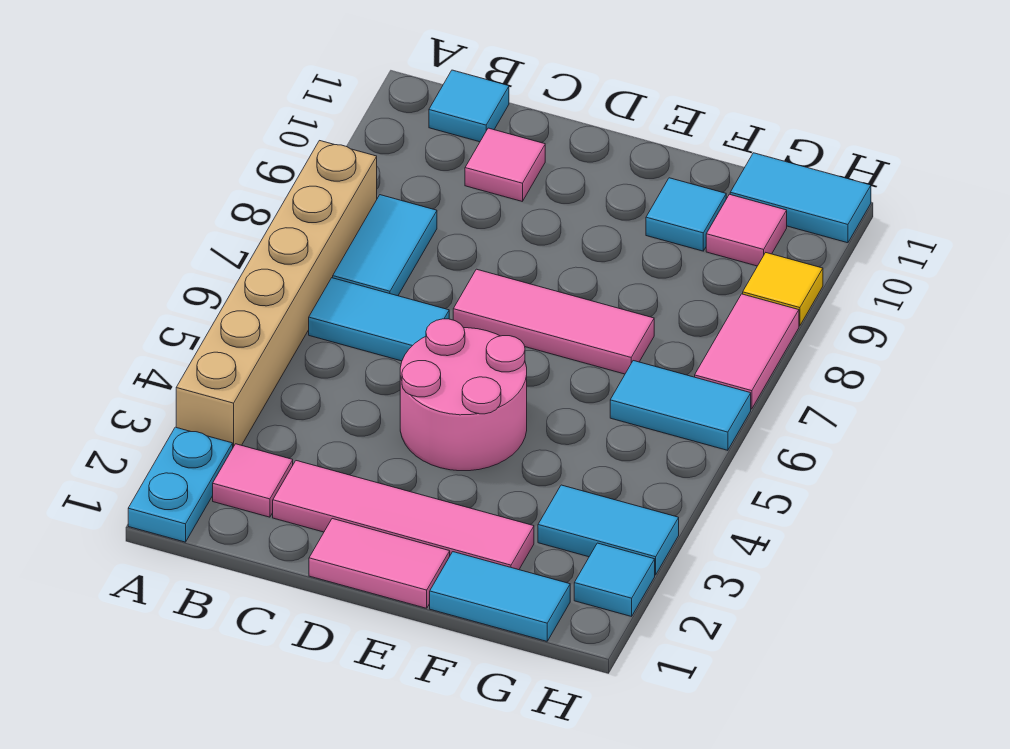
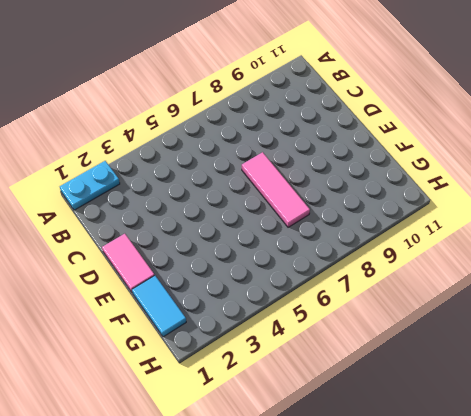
none -> tan 1x6 brick [176,141,377,447]
none -> pink 1x1 tile [213,444,293,517]
none -> cyan 1x2 tile [309,278,449,361]

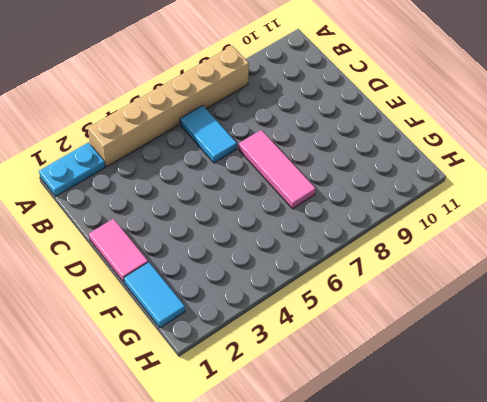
none -> pink 1x1 tile [213,444,293,517]
none -> cyan 1x2 tile [333,195,437,296]
none -> cyan 1x1 tile [429,70,509,142]

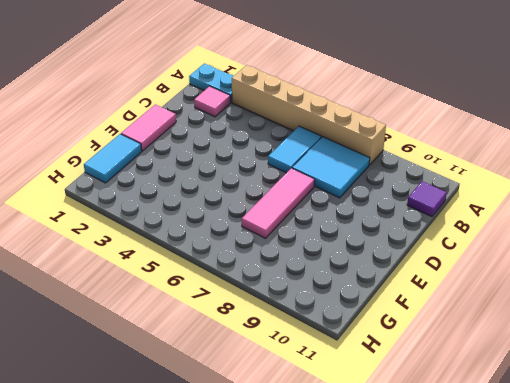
cyan 2x2 tile [292,137,370,198] -> cyan 1x2 tile [333,195,437,296]
purple 1x1 tile [407,181,447,217] -> cyan 1x1 tile [429,70,509,142]
none -> pink 1x4 tile [273,461,534,570]
none -> pink 1x1 tile [465,128,545,201]
none -> pink 2x2 round brick [400,319,527,471]

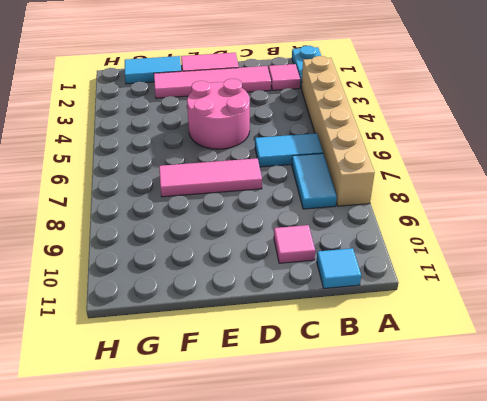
none -> cyan 1x1 tile [646,178,726,251]
none -> cyan 1x2 tile [538,485,679,575]
none -> cyan 1x2 tile [610,361,751,450]

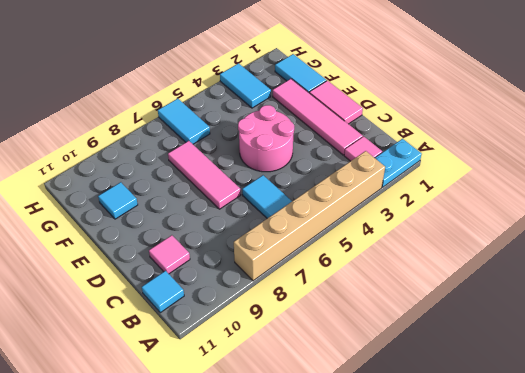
none -> cyan 1x2 tile [333,195,437,296]
none -> pink 1x1 tile [706,194,787,266]
none -> cyan 1x2 tile [730,153,871,243]

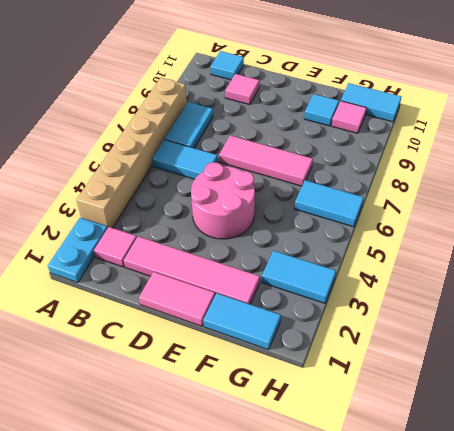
none -> cyan 1x1 tile [574,543,655,616]
none -> pink 1x2 tile [695,294,799,409]
none -> yellow 1x1 tile [743,253,823,326]

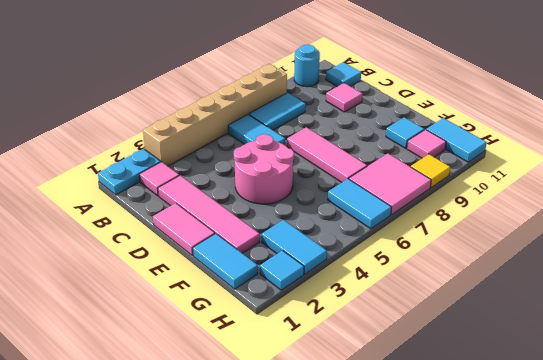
cyan 1x1 round brick [294,45,320,87] -> none
pink 2x2 tile [349,154,431,215] -> pink 1x2 tile [695,294,799,409]

